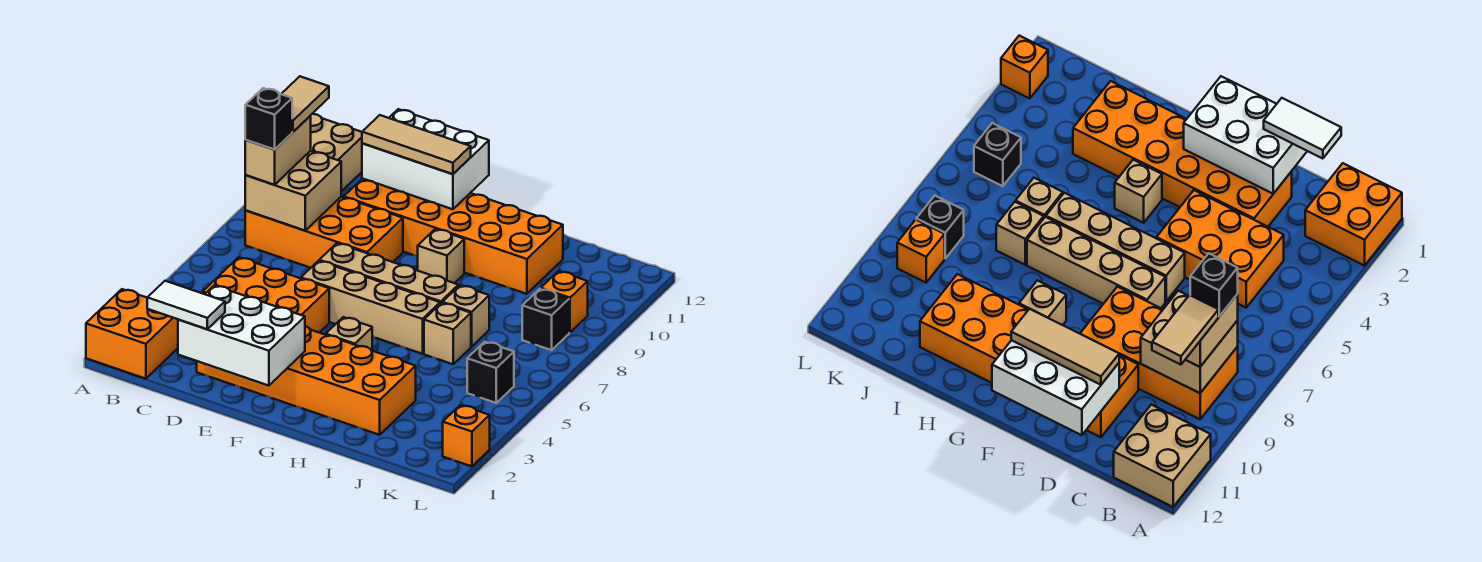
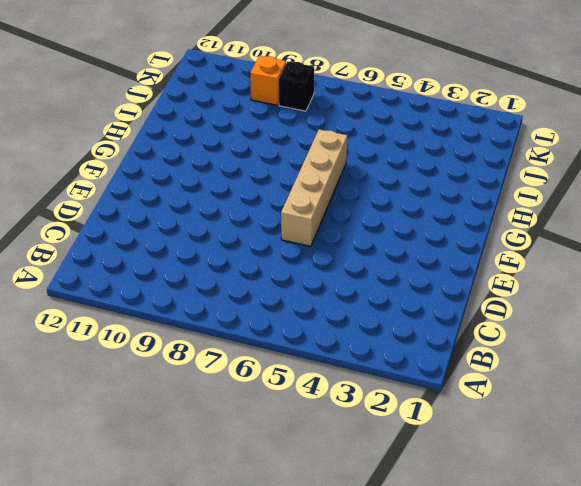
none -> orange 2x2 brick [86,289,178,379]
none -> tan 2x2 brick [310,114,362,192]
none -> orange 2x4 brick [245,197,403,268]

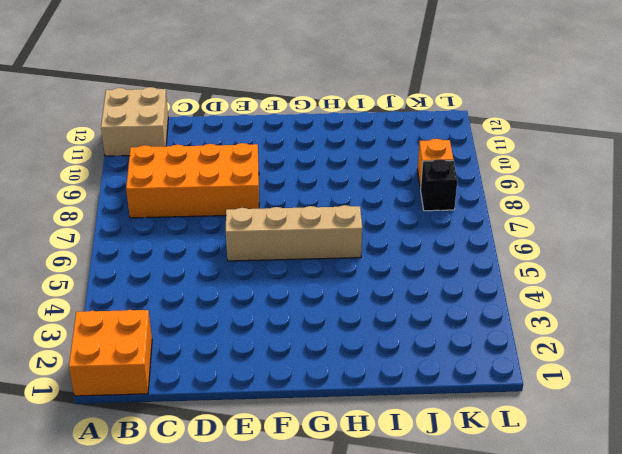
none -> orange 2x3 brick [203,257,329,333]
none -> orange 2x6 brick [197,326,416,435]
none -> orange 2x6 brick [344,179,563,294]

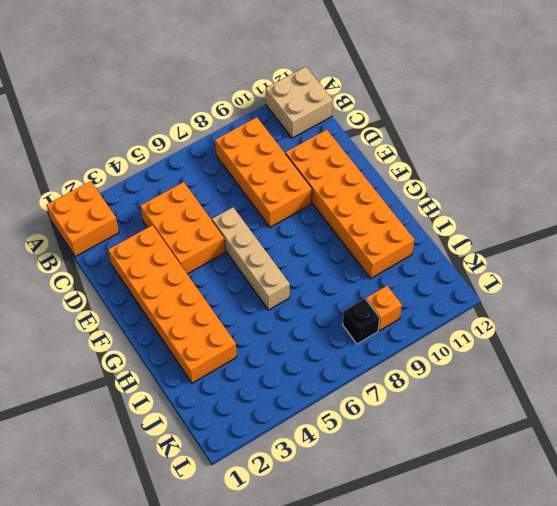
none -> tan 1x4 brick [319,243,458,304]
none -> tan 1x1 brick [326,317,372,351]
none -> tan 1x1 brick [418,229,464,283]

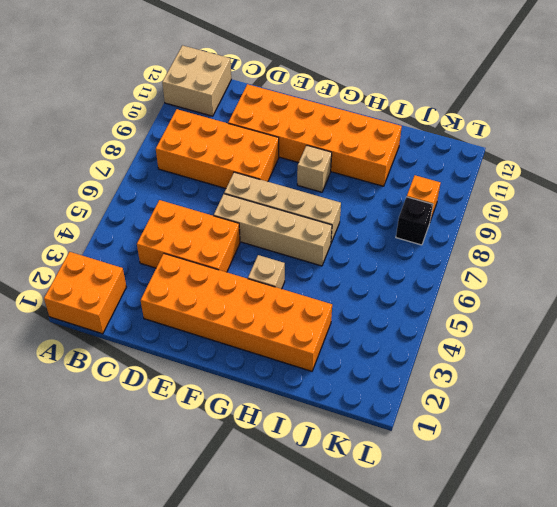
none -> tan 1x1 brick [424,303,471,364]
none -> tan 1x1 brick [442,285,489,347]
none -> black 1x1 brick [467,342,514,403]

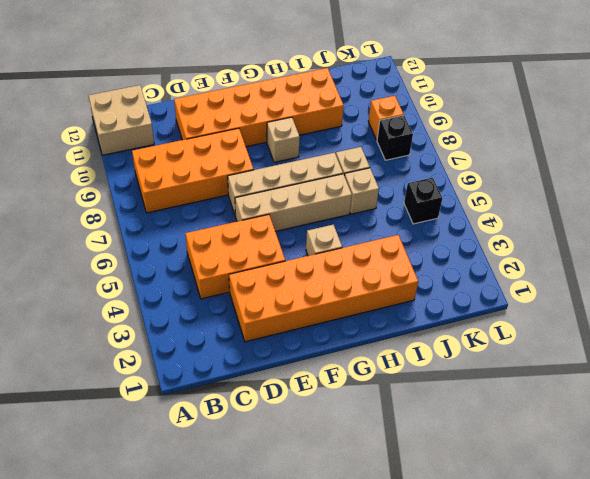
none -> orange 2x2 brick [86,289,178,379]
none -> orange 1x1 brick [443,405,490,466]
none -> tan 2x2 brick [245,151,341,231]

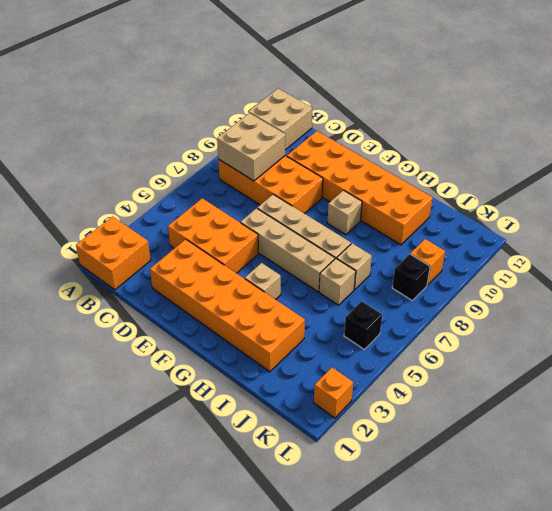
none -> white 2x3 brick [178,285,305,386]
none -> white 2x3 brick [362,109,489,209]
none -> tan 1x2 brick [245,116,311,185]

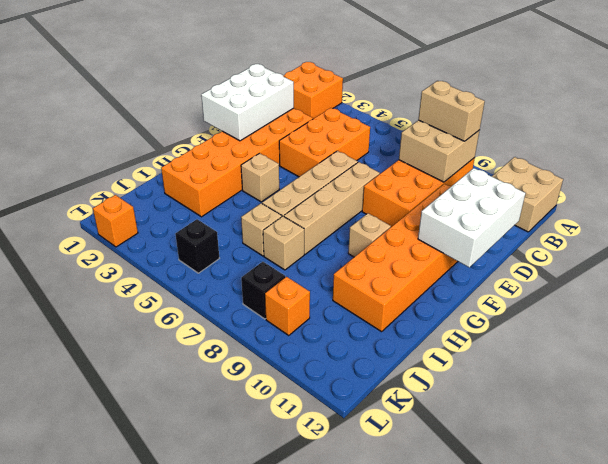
none -> white 1x2 tile [147,281,225,329]
none -> tan 1x3 tile [362,115,471,174]
none -> black 1x1 brick [245,88,292,150]

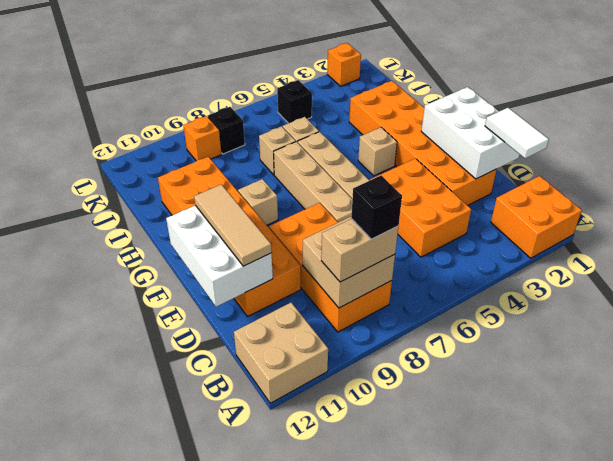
none -> tan 1x2 tile [282,76,329,132]

